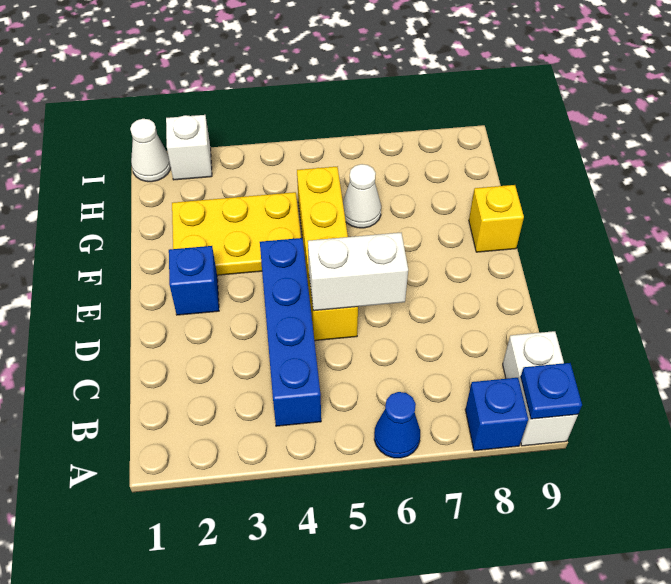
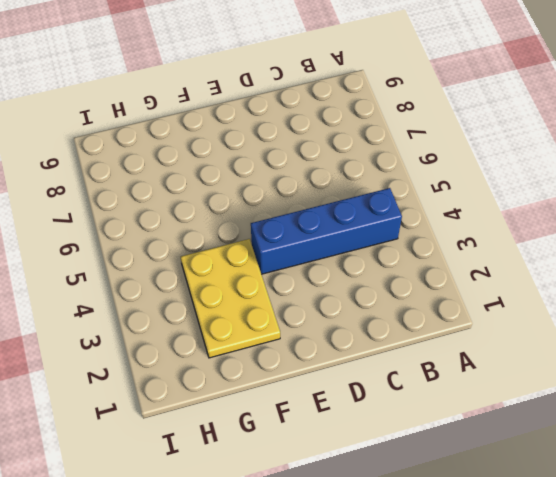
none -> blue 1x1 cone [374,392,420,458]
none -> blue 1x1 brick [465,378,528,451]
none -> white 1x2 brick [503,331,578,446]

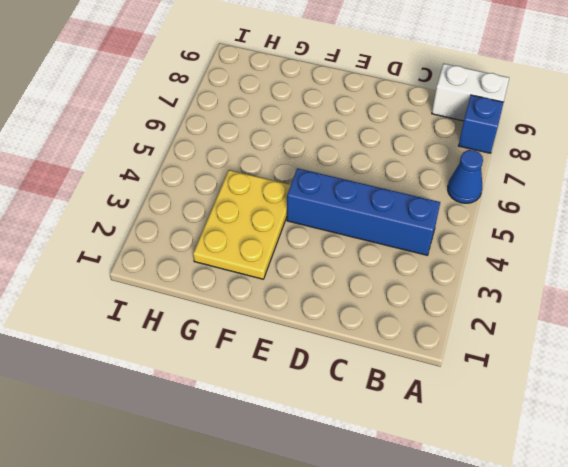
none -> yellow 1x4 brick [297,167,358,341]
none -> blue 1x1 brick [169,246,219,315]
none -> yellow 1x1 brick [469,185,524,252]

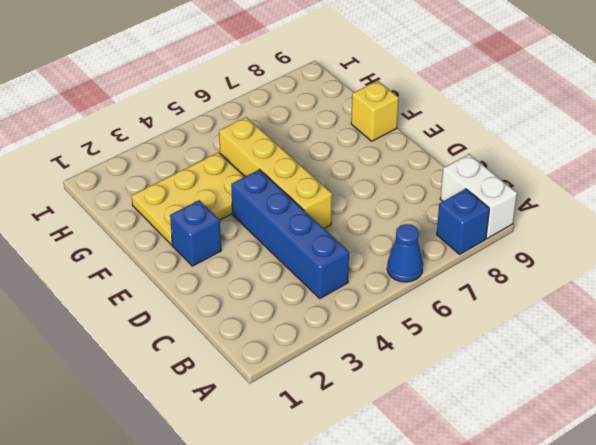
none -> white 1x1 cone [343,164,381,228]
none -> white 1x1 cone [130,119,171,182]
none -> white 1x1 brick [166,115,212,180]

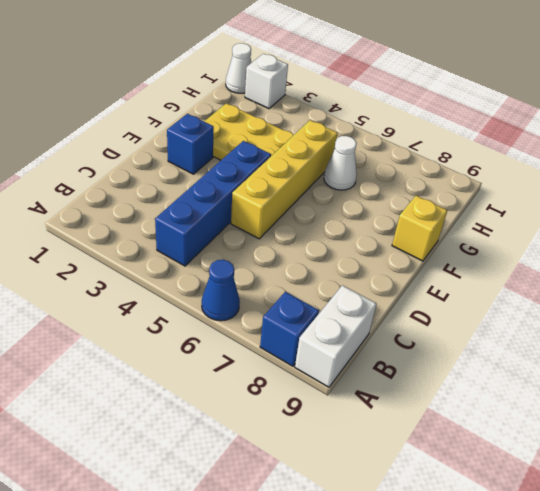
none -> blue 1x1 plate [521,363,582,419]
none -> white 1x2 brick [308,233,408,311]

